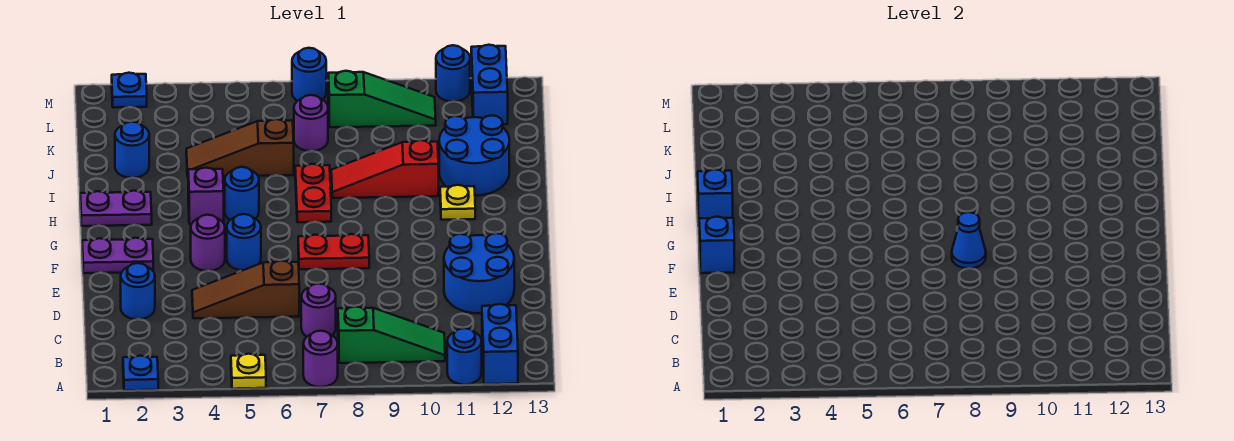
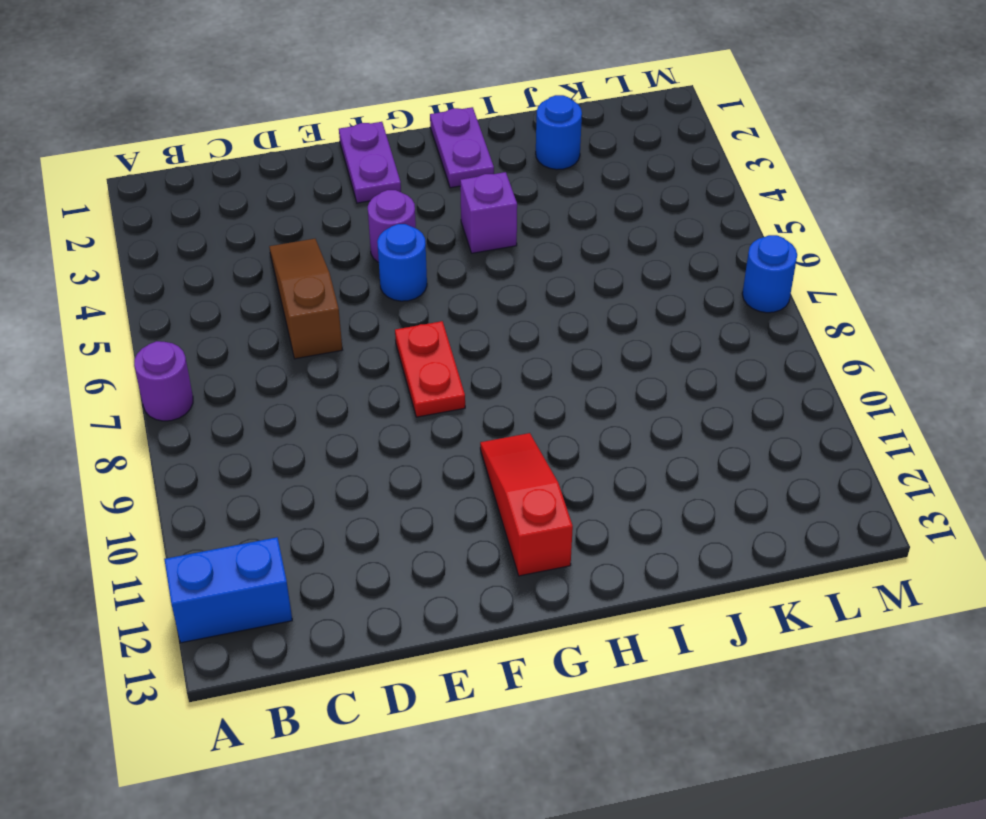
red 1x3 slope [480,433,573,576] -> red 1x3 slope moved to [331,140,438,198]
none -> blue 1x1 plate [123,356,158,390]
none -> yellow 1x1 plate [231,354,266,389]
none -> blue 1x1 round brick [447,328,482,385]
none -> green 1x3 slope [338,307,445,363]

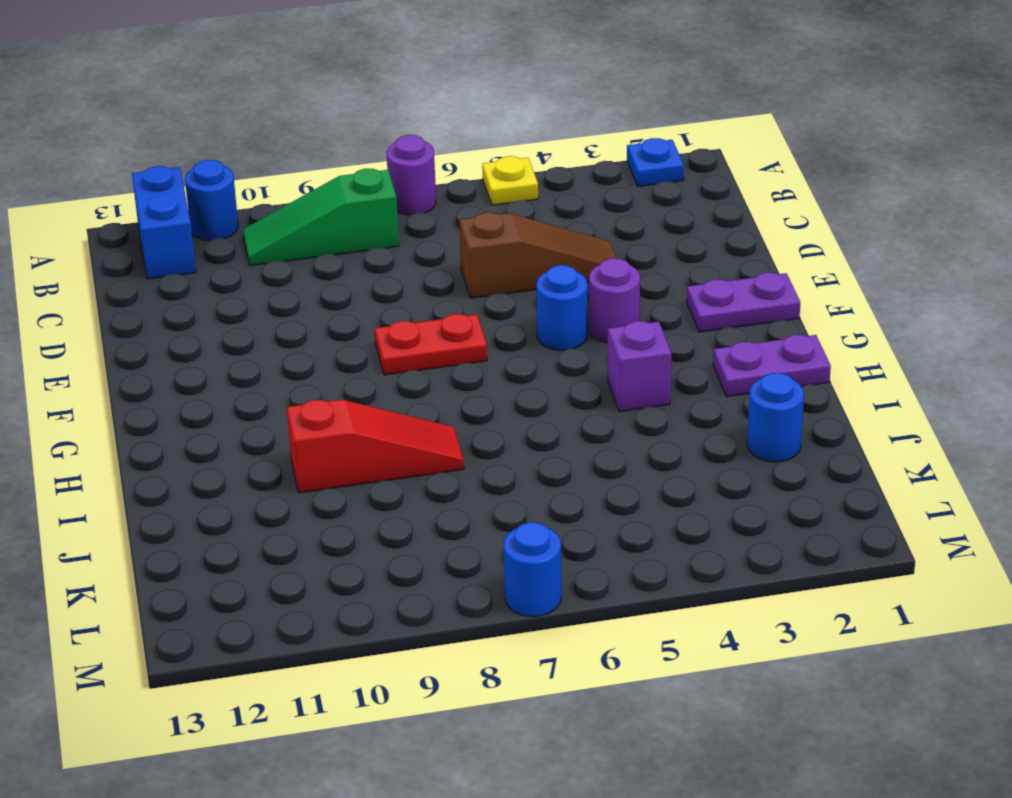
none -> purple 1x1 round brick [301,284,336,336]
none -> blue 1x1 round brick [121,263,155,319]
none -> blue 2x2 round brick [444,233,514,313]
none -> blue 1x1 round brick [225,167,259,220]

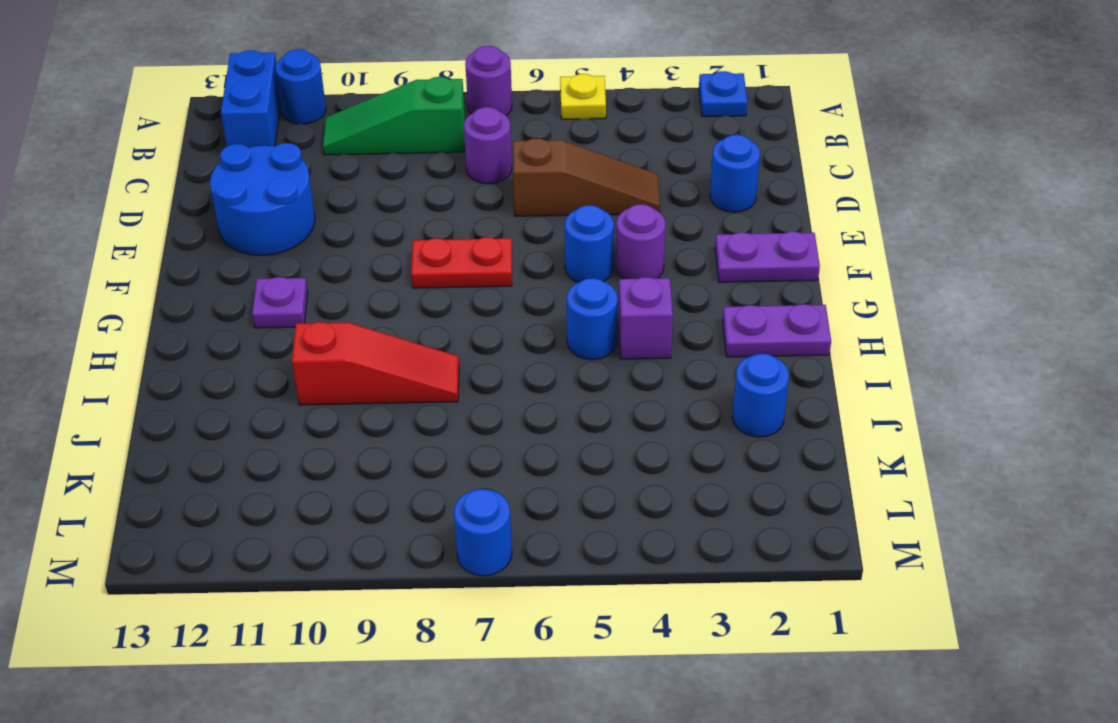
purple 1x1 plate [252,277,308,328] -> none
none -> red 1x2 plate [295,164,331,222]
none -> yellow 1x1 plate [440,185,475,220]
none -> blue 2x2 round brick [439,115,509,196]
none -> brown 1x3 slope [186,119,294,177]

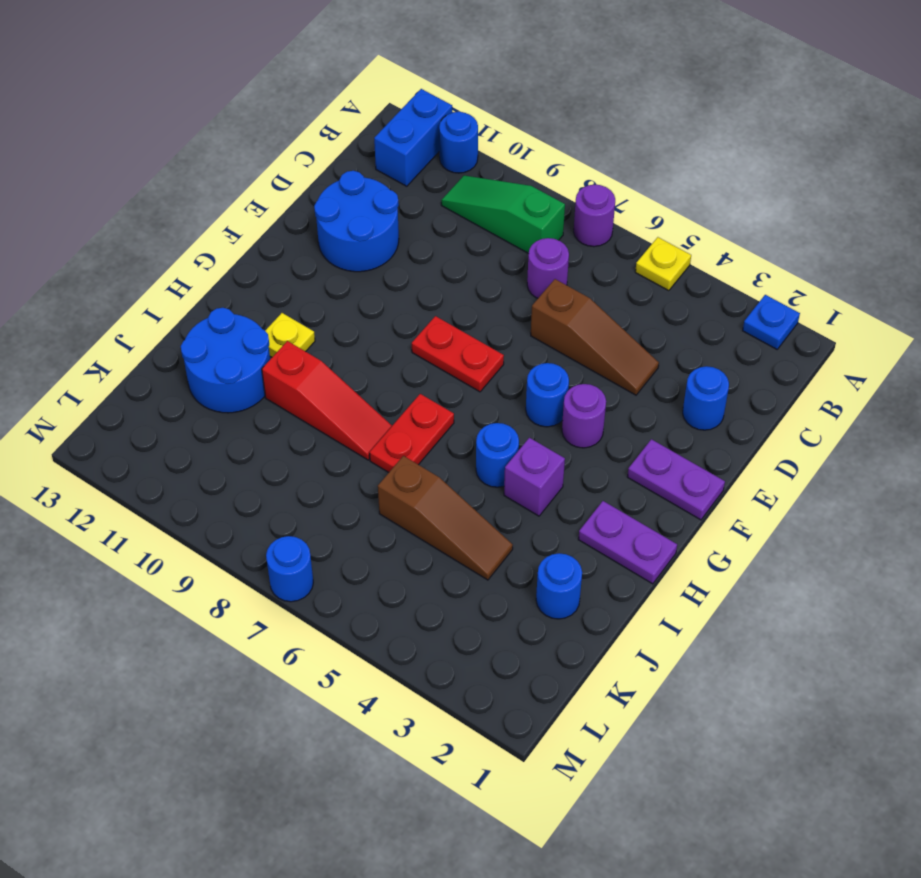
none -> purple 1x1 round brick [294,95,328,151]
none -> green 1x3 slope [328,71,436,127]
none -> blue 1x2 brick [471,45,508,124]
none -> blue 1x1 plate [112,73,147,108]

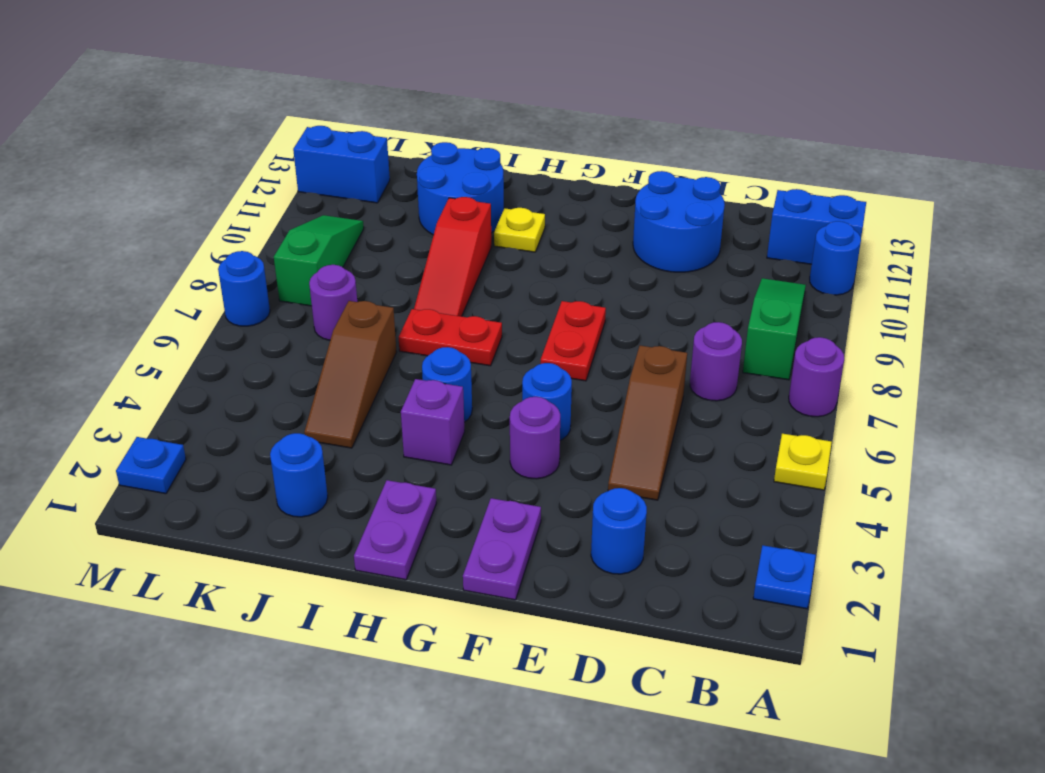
none -> blue 1x1 round brick [436,45,470,102]
none -> blue 1x1 brick [699,217,734,273]
none -> blue 1x1 cone [952,212,986,269]
none -> blue 1x1 brick [697,169,733,226]

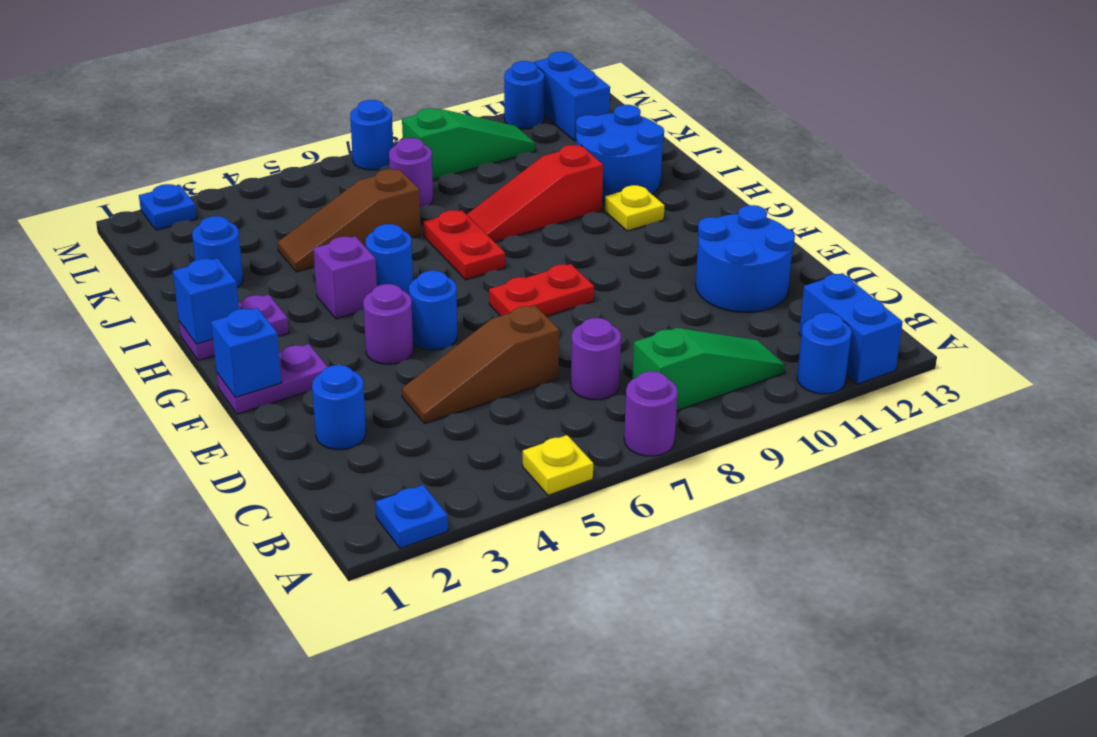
none -> blue 1x1 cone [952,212,986,269]

